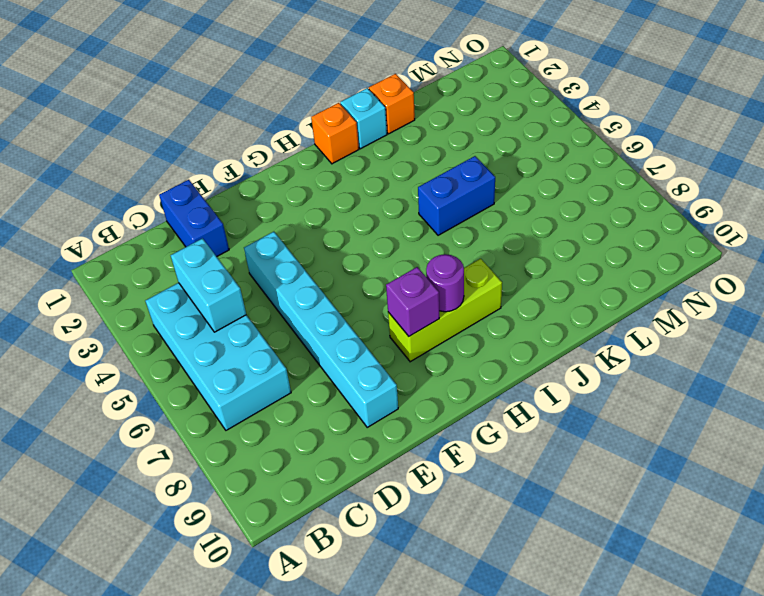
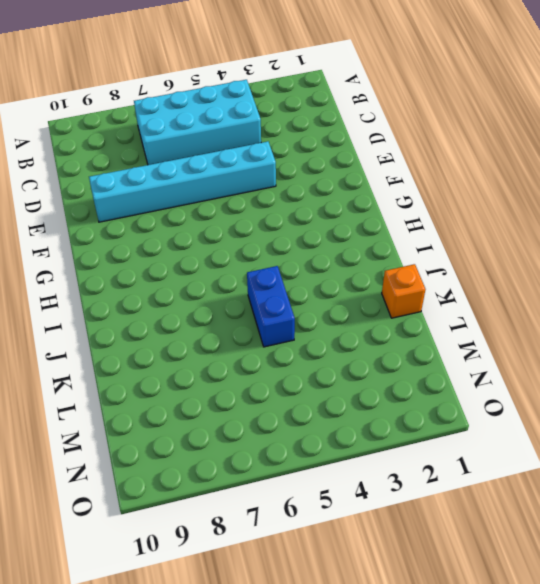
none -> blue 1x2 brick [159,180,229,257]
none -> lime 1x3 brick [388,259,502,362]

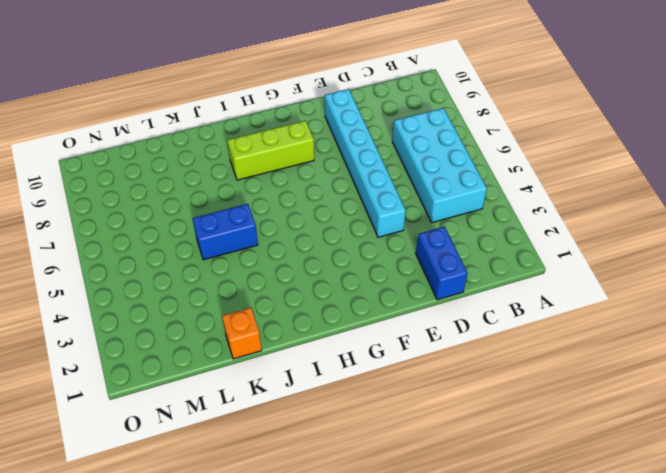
none -> orange 1x1 brick [311,103,359,164]
none -> cyan 1x1 brick [340,88,387,149]

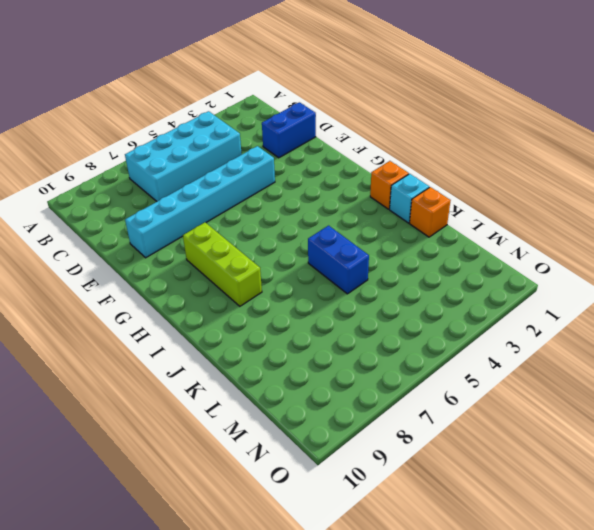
none -> cyan 1x2 brick [171,238,246,332]
none -> purple 1x1 brick [386,267,439,336]

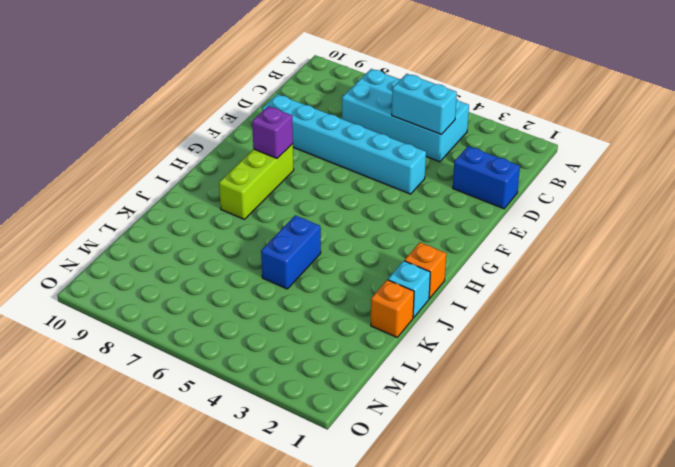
none -> purple 1x1 round brick [426,254,464,312]

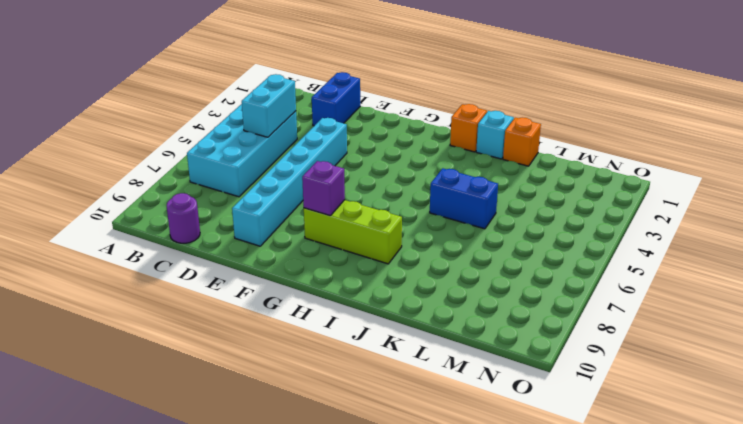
purple 1x1 round brick [167,193,200,243] -> purple 1x1 round brick moved to [426,254,464,312]

